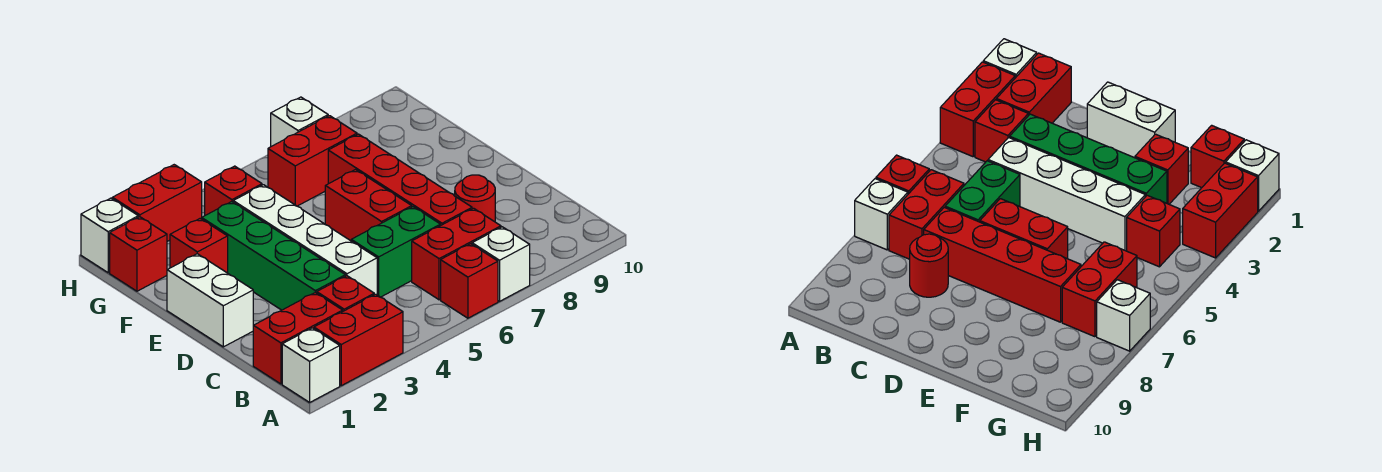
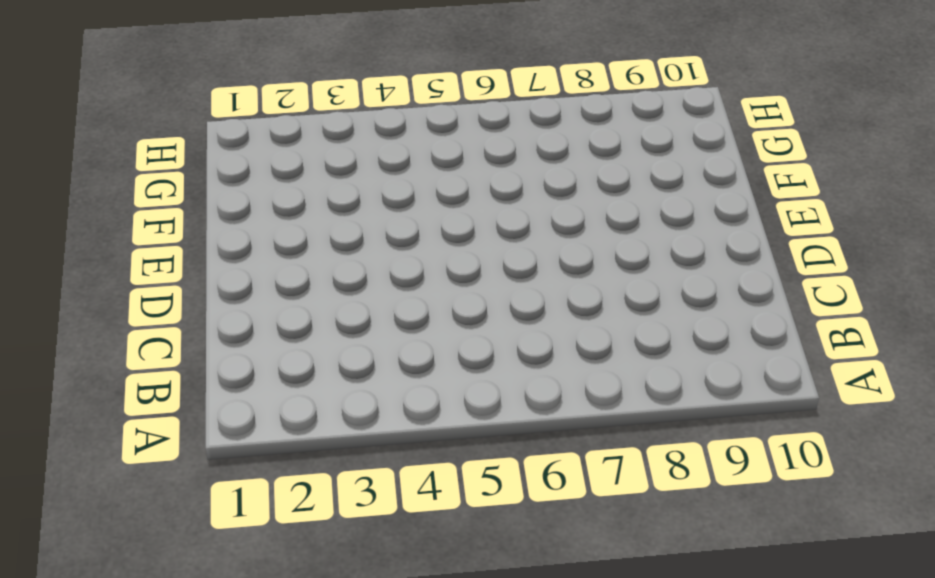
none -> white 1x1 brick [282,328,340,402]
none -> red 1x2 brick [314,294,403,386]
none -> red 1x1 brick [441,244,498,318]

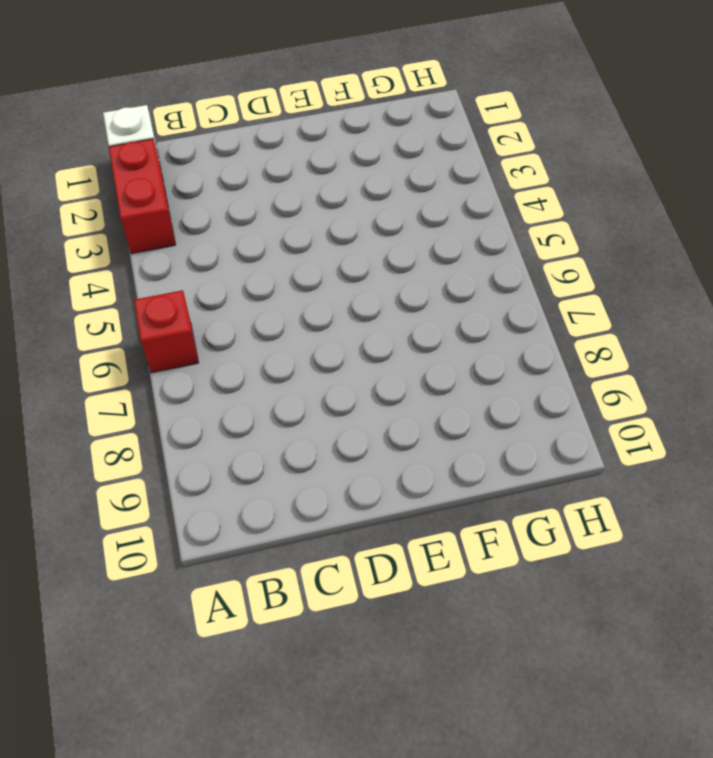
none -> white 1x1 brick [472,227,530,301]
none -> red 1x2 brick [253,293,343,384]
none -> red 1x1 brick [317,276,374,311]

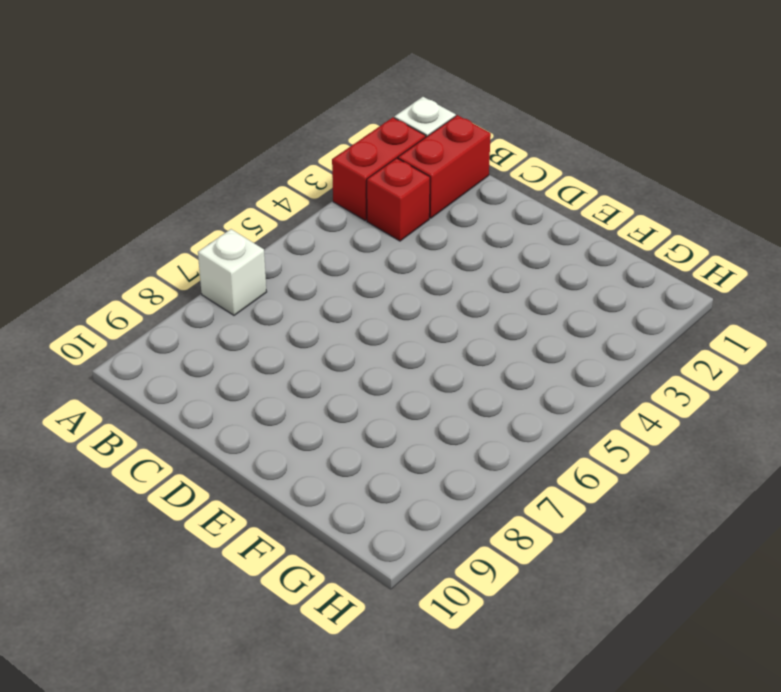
none -> red 1x1 brick [441,244,498,318]
none -> red 1x2 brick [412,208,501,300]
none -> green 1x4 brick [202,202,346,310]

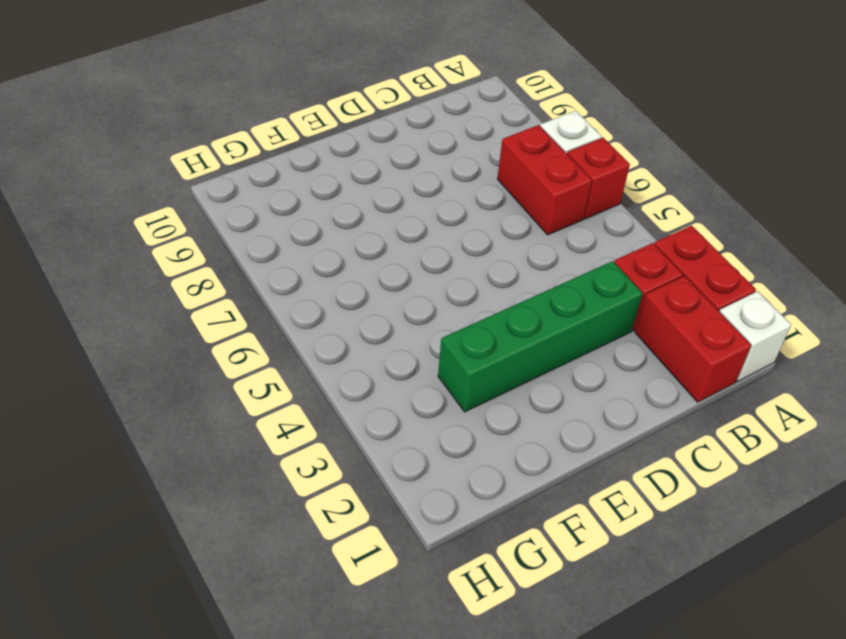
none -> white 1x4 brick [233,185,377,295]
none -> green 1x2 brick [351,207,440,297]
none -> red 1x4 brick [328,134,472,226]

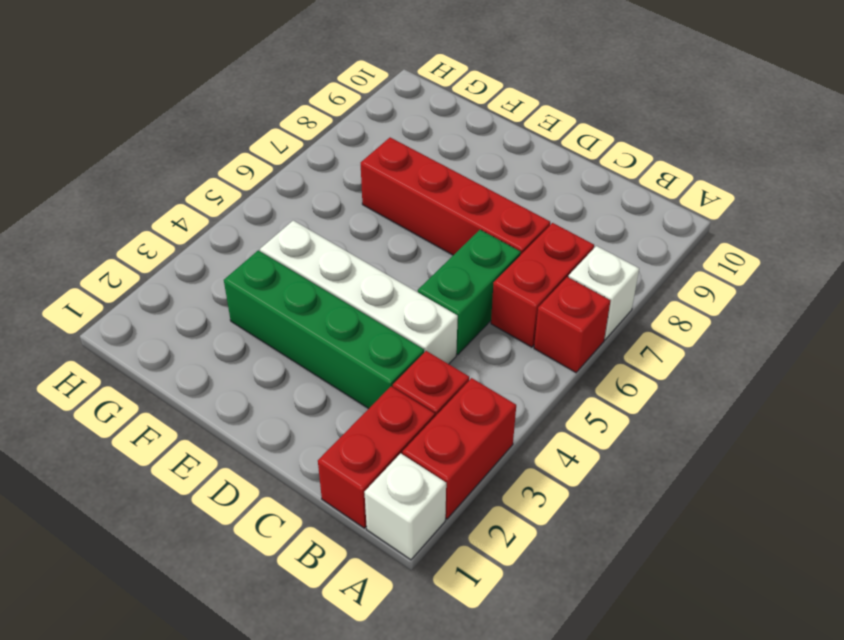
none -> red 1x1 round brick [455,175,495,222]
none -> white 1x2 brick [167,254,253,347]
none -> red 1x2 brick [325,170,412,241]

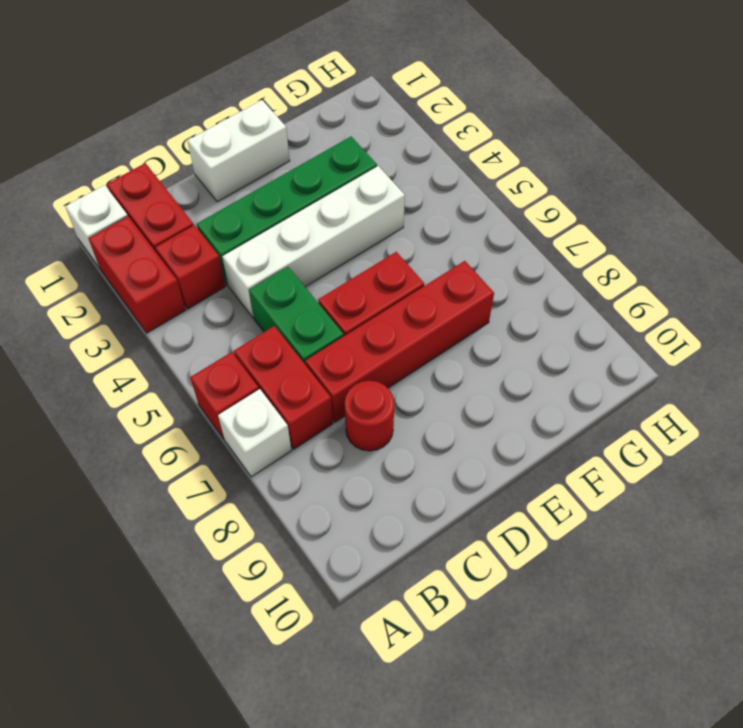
none -> red 1x1 brick [170,219,228,273]
none -> red 1x1 brick [110,217,167,291]
none -> red 1x1 brick [205,166,262,215]

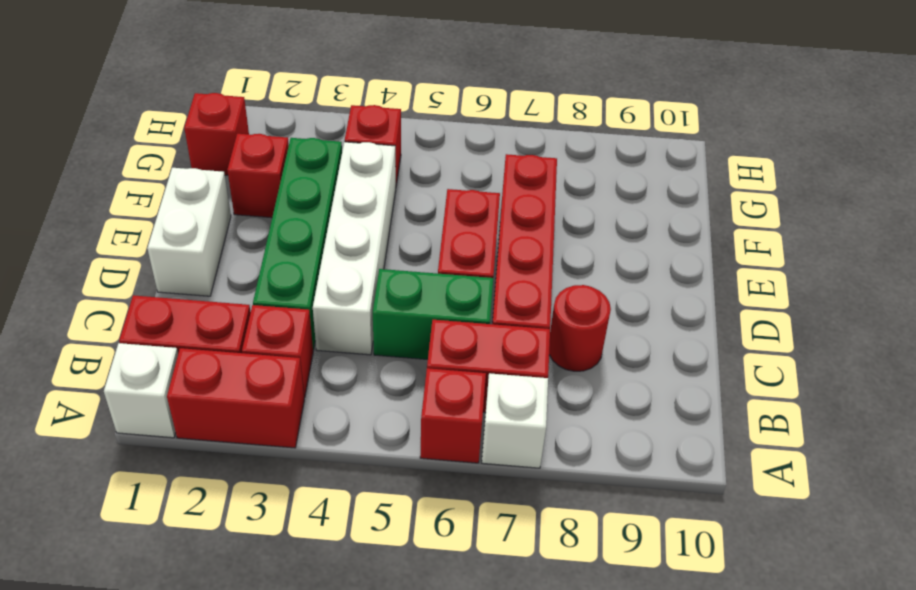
none -> red 1x2 brick [268,116,357,206]
none -> white 1x1 brick [81,198,138,273]
none -> red 1x2 brick [112,165,202,241]

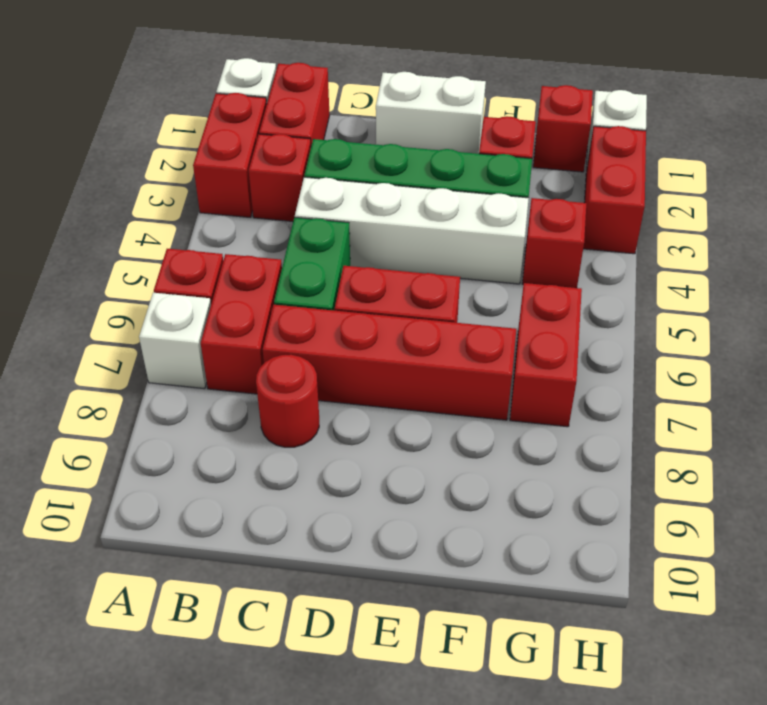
none -> white 1x1 brick [271,97,328,146]

